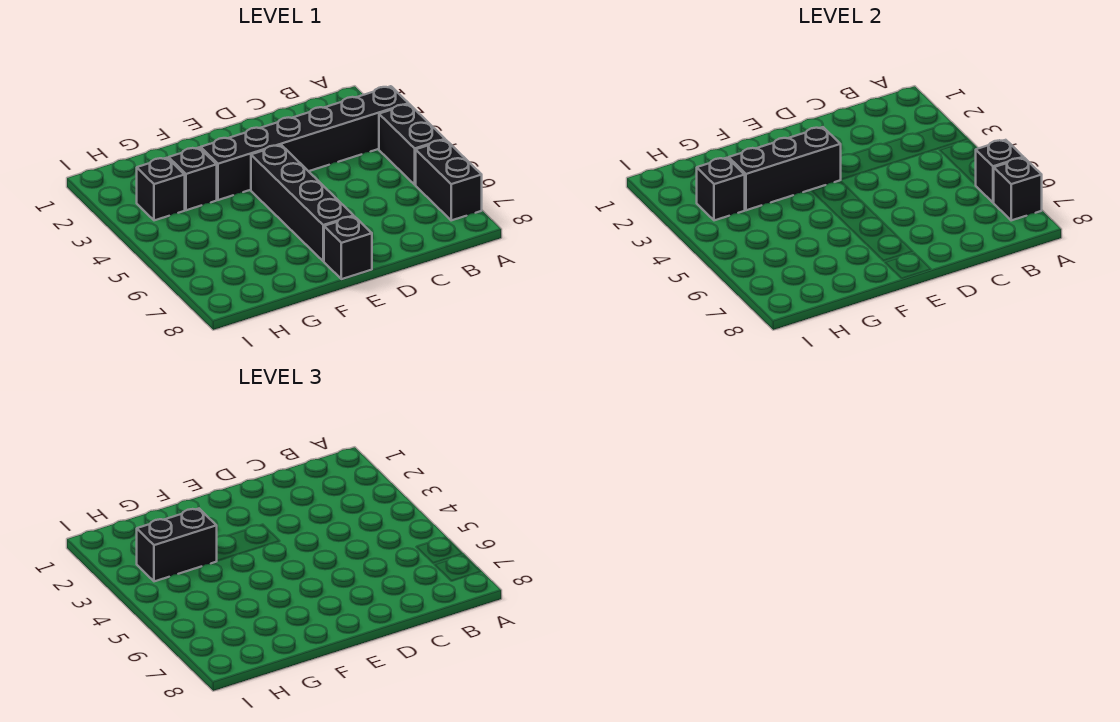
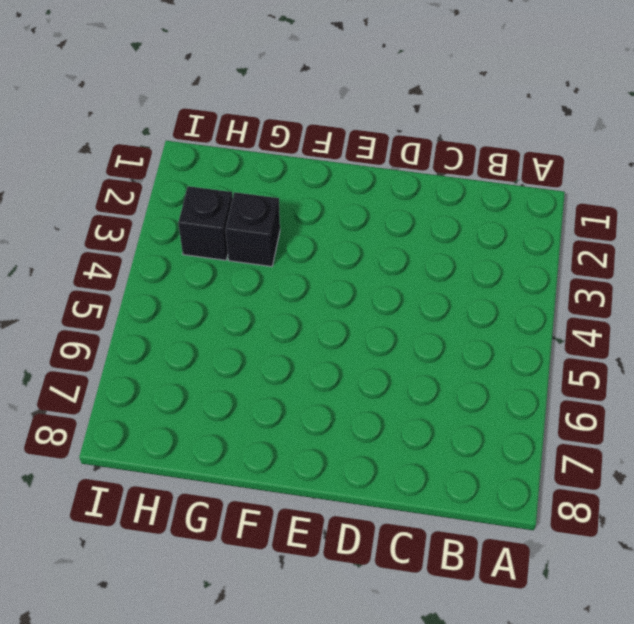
none -> black 1x6 brick [201,86,409,200]
none -> black 1x2 brick [379,104,445,185]
none -> black 1x2 brick [416,140,482,220]

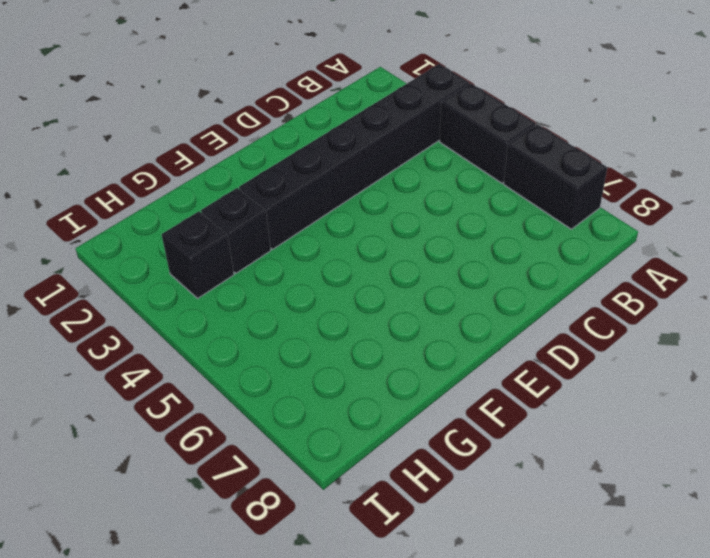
none -> black 1x4 brick [251,145,354,261]
none -> black 1x1 brick [324,216,372,279]
none -> black 1x1 brick [976,140,1023,202]

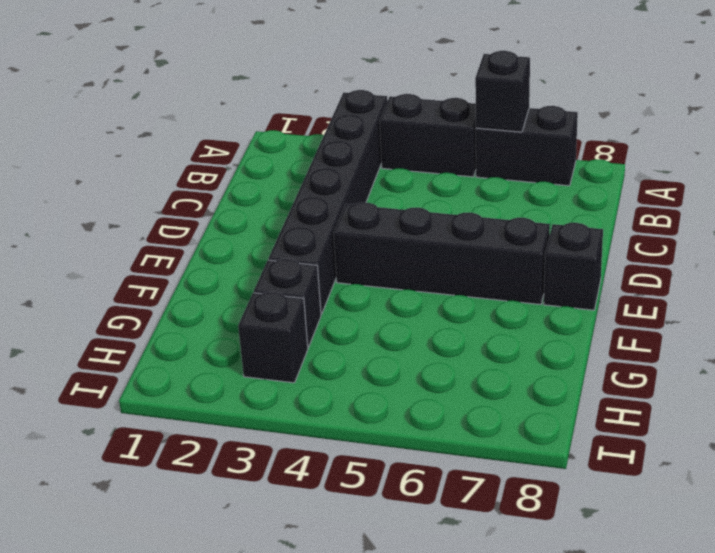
none -> black 1x1 brick [993,158,1042,220]
none -> black 1x3 brick [729,127,841,210]
none -> black 1x1 brick [697,158,745,220]

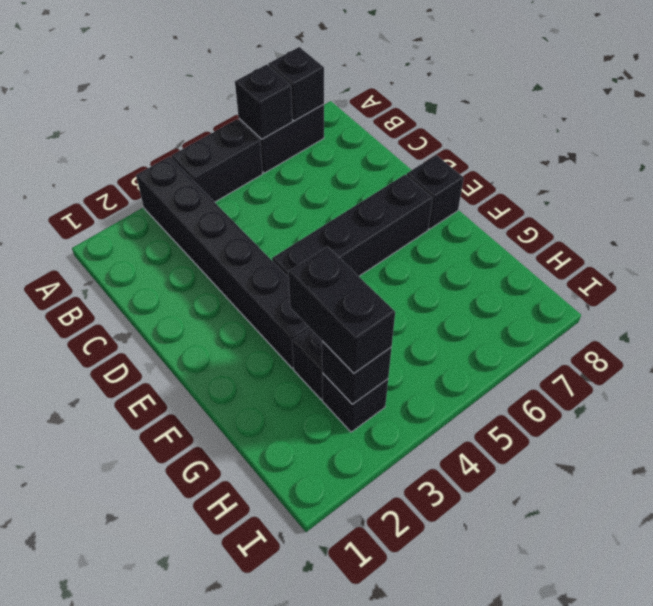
none -> black 1x3 brick [729,127,841,210]

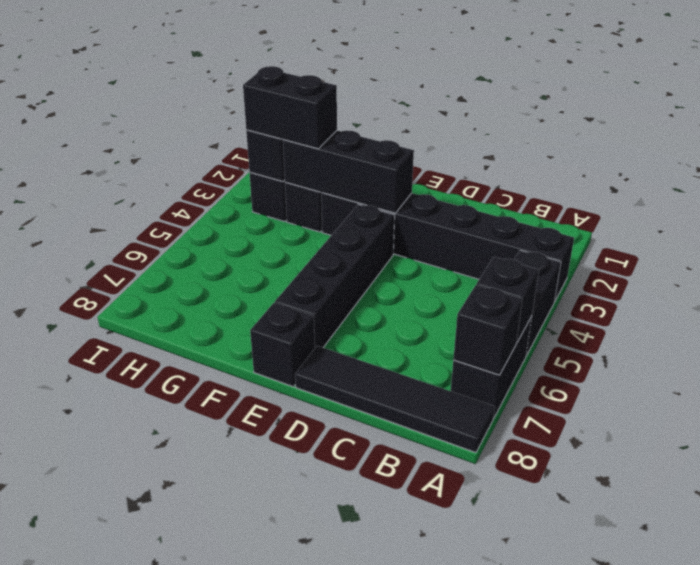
black 1x4 tile [295,346,495,453] -> none

